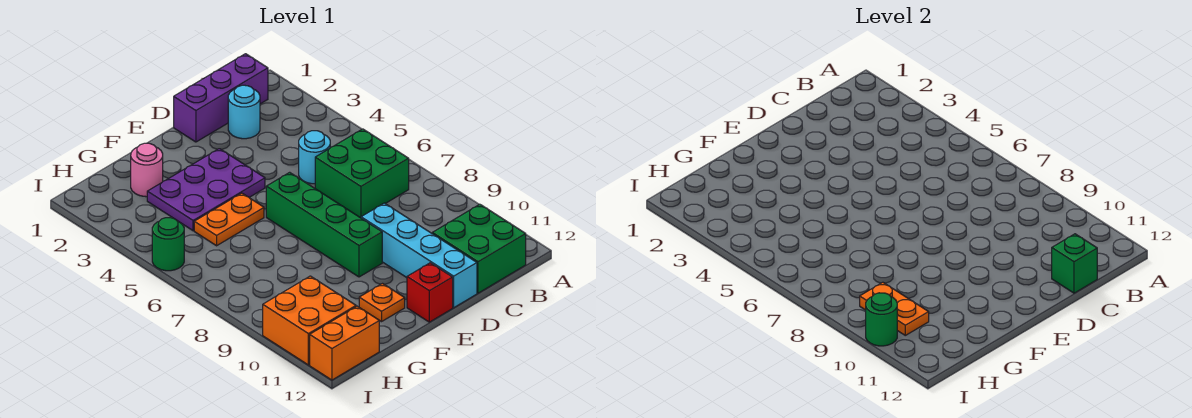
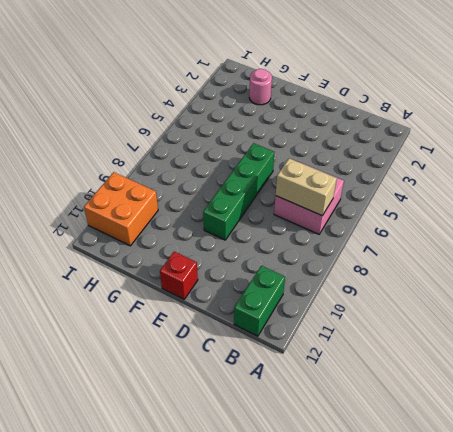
pink 2x2 brick [274,162,344,234] -> green 2x2 brick [315,129,409,218]
tan 1x2 brick [276,158,337,216] -> none
green 1x2 brick [234,266,285,336] -> green 2x2 brick [432,204,526,293]
none -> purple 1x3 brick [174,54,268,142]
none -> cyan 1x1 round brick [228,85,260,139]
none -> cyan 1x1 round brick [299,131,330,184]

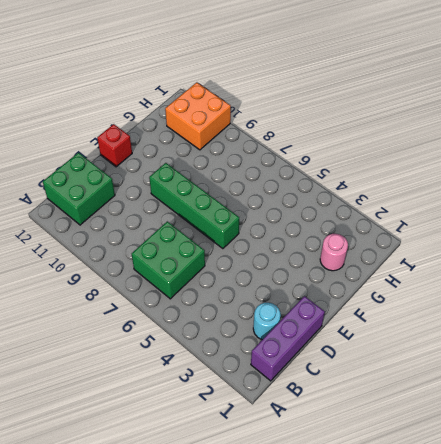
none -> cyan 1x1 round brick [299,131,330,184]
none -> cyan 1x4 brick [361,203,477,308]
none -> purple 2x3 plate [147,149,265,231]

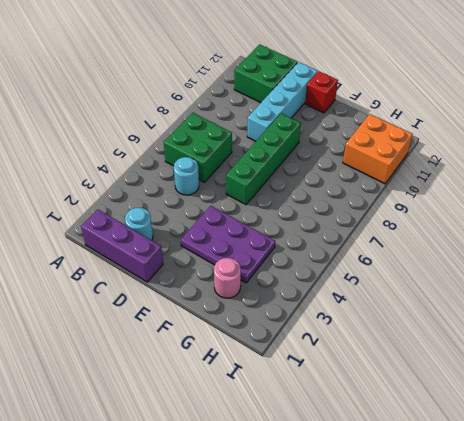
none -> orange 1x2 plate [194,193,264,246]
none -> orange 1x1 plate [359,284,405,322]
none -> orange 1x2 brick [310,306,379,380]

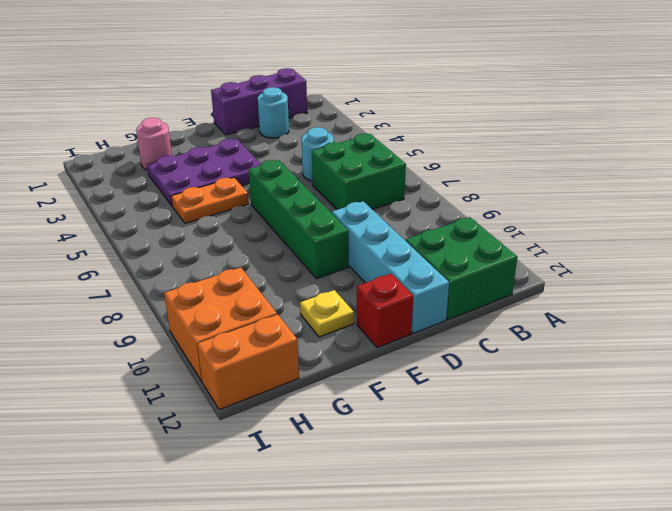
yellow 1x1 plate [300,290,354,337] -> orange 1x1 plate [359,284,405,322]
none -> green 1x1 round brick [152,218,184,271]
none -> green 1x1 brick [1052,234,1097,293]
none -> orange 1x2 plate [860,282,929,335]

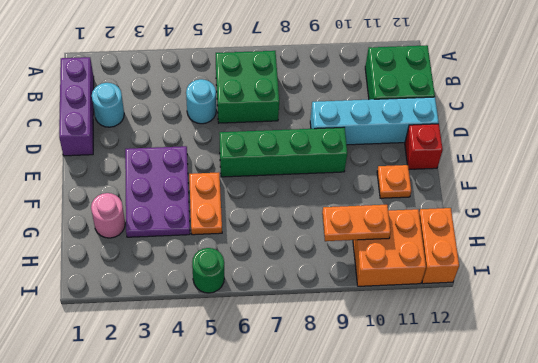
none -> green 1x1 brick [1052,234,1097,293]
none -> green 1x1 round brick [866,293,897,346]

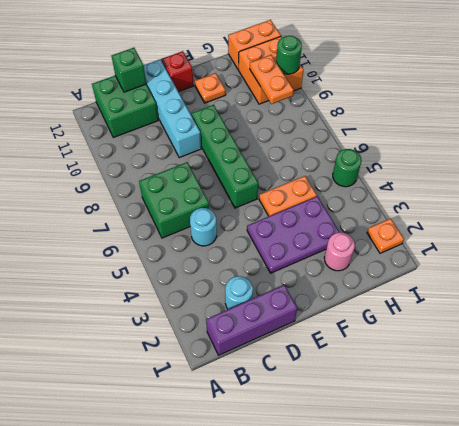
orange 1x1 plate [367,218,404,253] -> none

